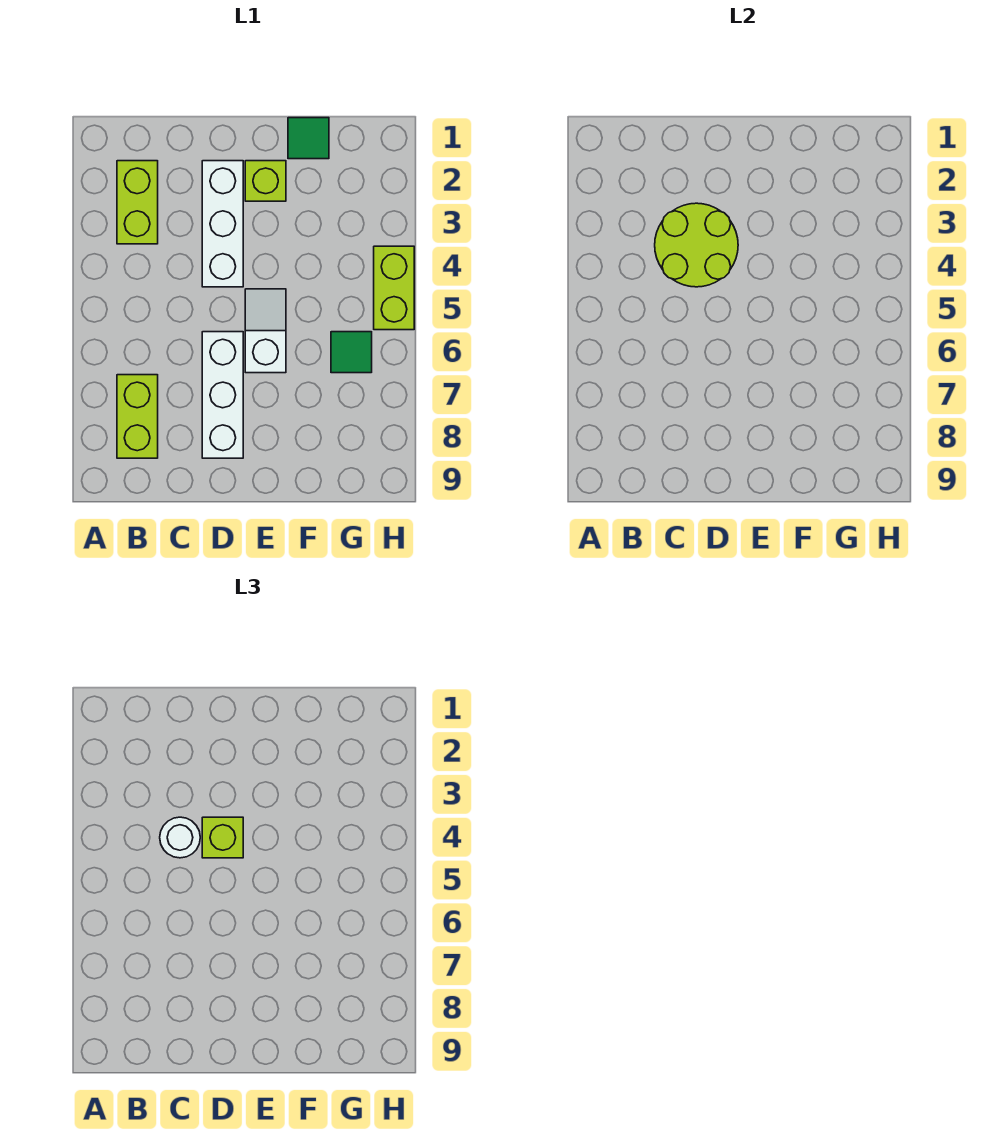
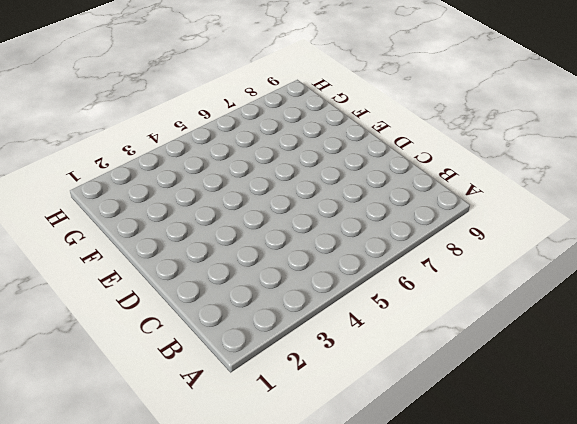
none -> lime 1x2 brick [117,161,158,244]
none -> lime 1x2 brick [117,375,158,458]
none -> white 1x3 brick [202,161,243,287]

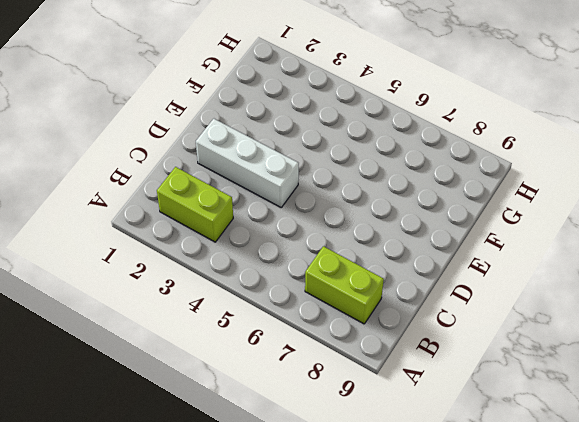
none -> white 1x3 brick [202,332,243,458]
none -> lime 1x1 brick [245,161,286,201]
none -> white 1x2 slope [245,289,286,373]

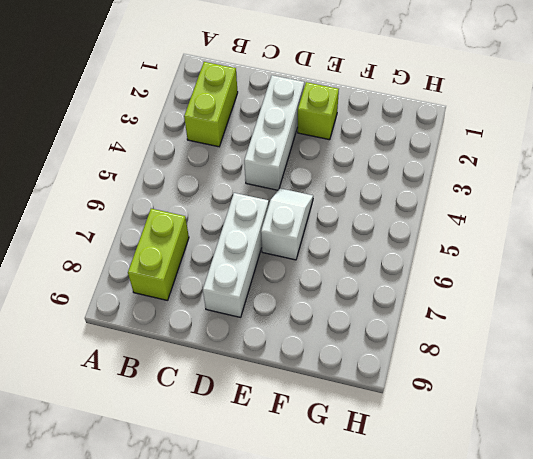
none -> green 1x1 tile [288,118,329,159]
none -> green 1x1 tile [331,332,372,373]
none -> lime 1x2 brick [374,246,414,330]

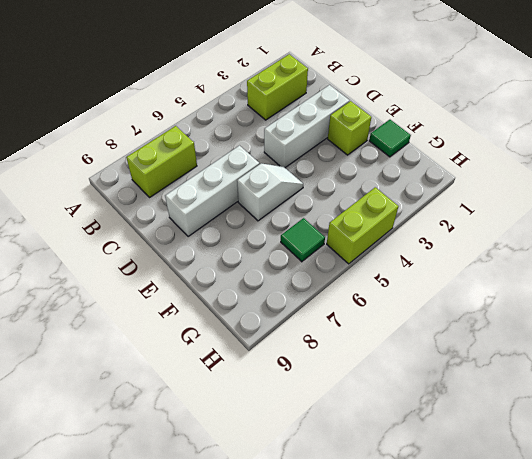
none -> lime 2x2 round brick [655,203,738,287]
none -> white 1x1 round brick [160,817,200,858]
none -> lime 1x1 brick [202,817,243,858]

